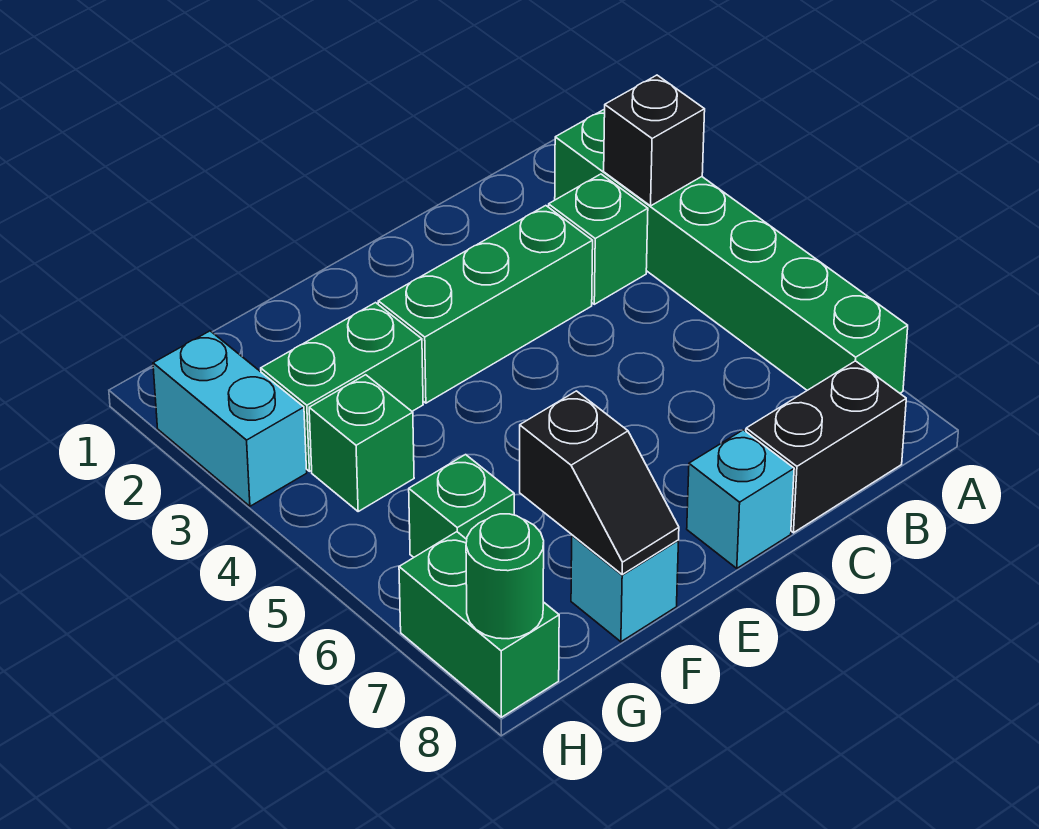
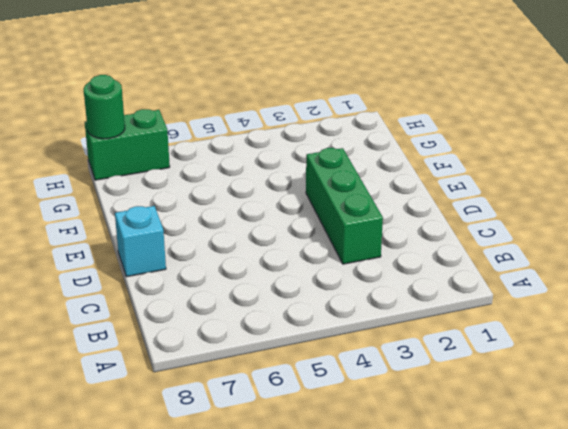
none -> green 1x6 brick [555,109,908,393]
none -> green 1x1 brick [549,174,648,304]
none -> black 1x2 brick [746,361,906,533]

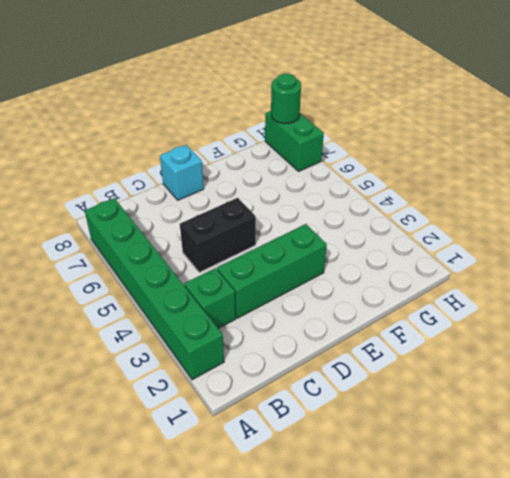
black 1x2 brick [180,198,256,272] -> black 1x2 brick moved to [746,361,906,533]
none -> green 1x2 brick [261,303,423,471]
none -> cyan 1x1 brick [571,535,679,642]
none -> green 1x1 brick [309,375,414,511]

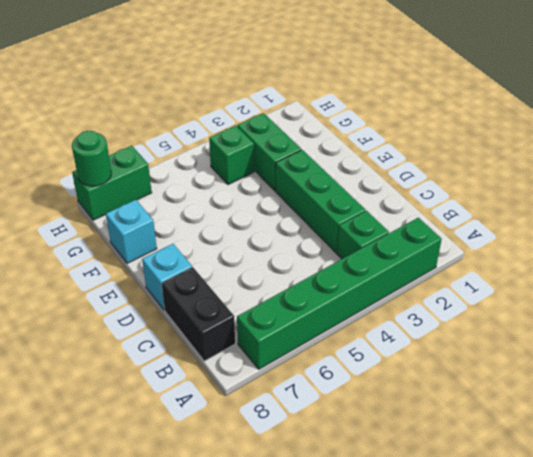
none -> green 1x1 brick [409,455,514,557]
none -> cyan 1x2 brick [153,331,307,506]
none -> black 1x1 brick [604,75,705,206]

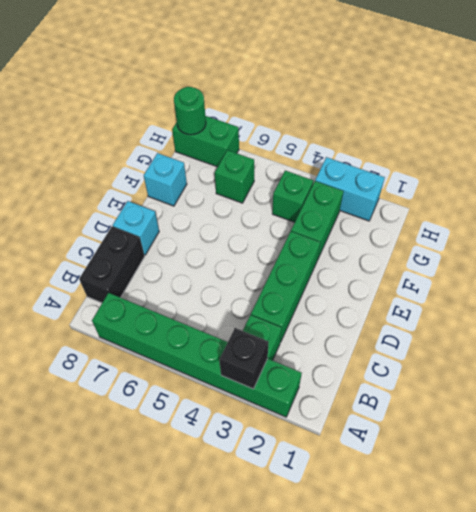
none -> black 1x2 slope [520,391,679,574]

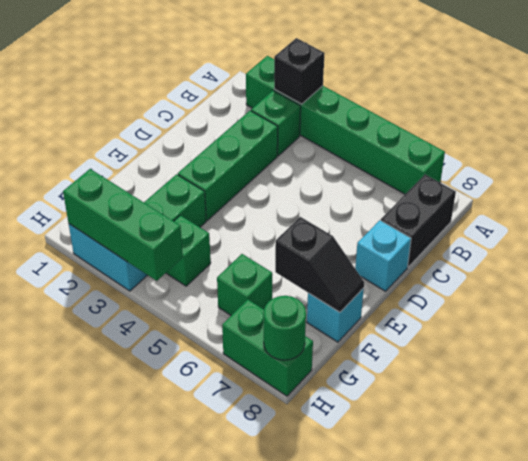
green 1x3 brick [63,169,183,281] -> none

